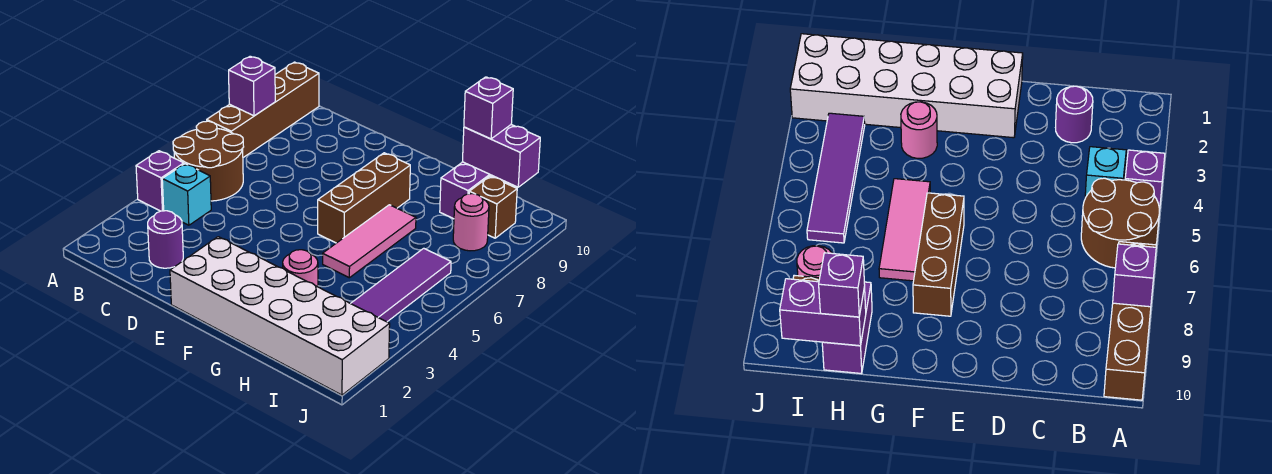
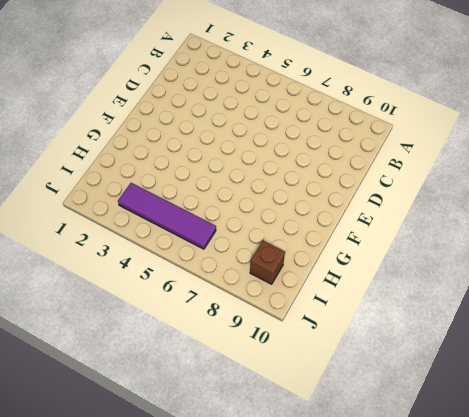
none -> purple 1x1 brick [136,151,184,211]
none -> brown 2x2 round brick [173,121,244,201]
none -> brown 1x4 brick [207,62,319,158]

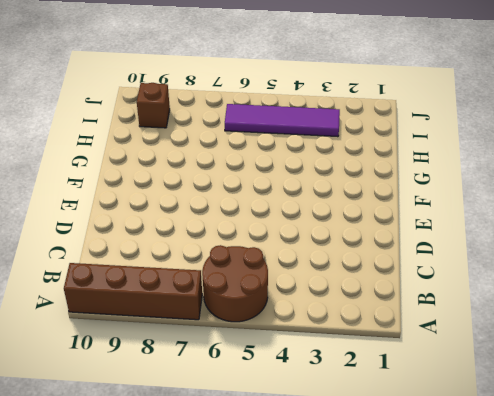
none -> purple 1x1 brick [136,151,184,211]
none -> cyan 1x1 brick [162,164,211,225]
none -> purple 1x1 round brick [148,211,183,268]

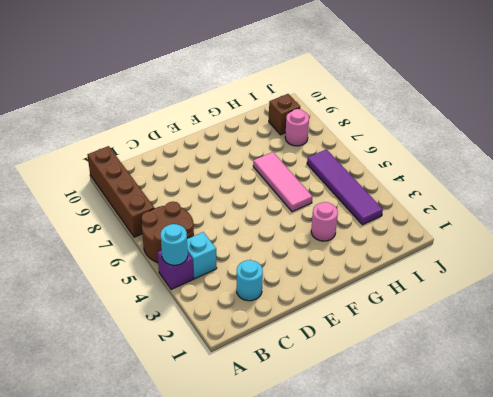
cyan 1x1 round brick [161,224,188,265] -> none
cyan 1x1 round brick [237,260,263,301] -> purple 1x1 round brick [148,211,183,268]
none -> white 2x6 brick [170,237,390,395]
none -> brown 1x3 brick [318,153,410,243]
none -> purple 1x2 brick [440,162,508,219]

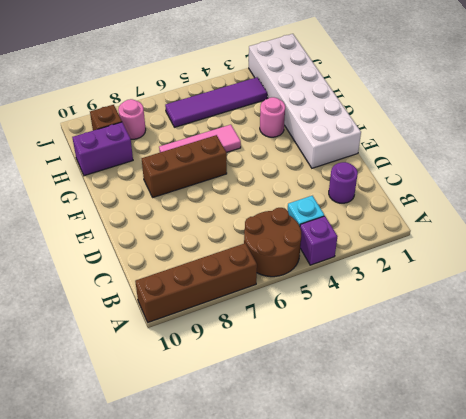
none -> purple 1x1 brick [229,56,275,116]
none -> purple 1x2 brick [462,125,540,187]
none -> purple 1x1 brick [464,77,513,139]

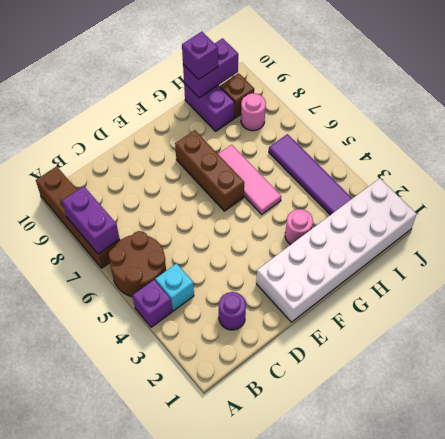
purple 1x2 brick [62,186,119,254] -> purple 1x1 brick [229,56,275,116]

